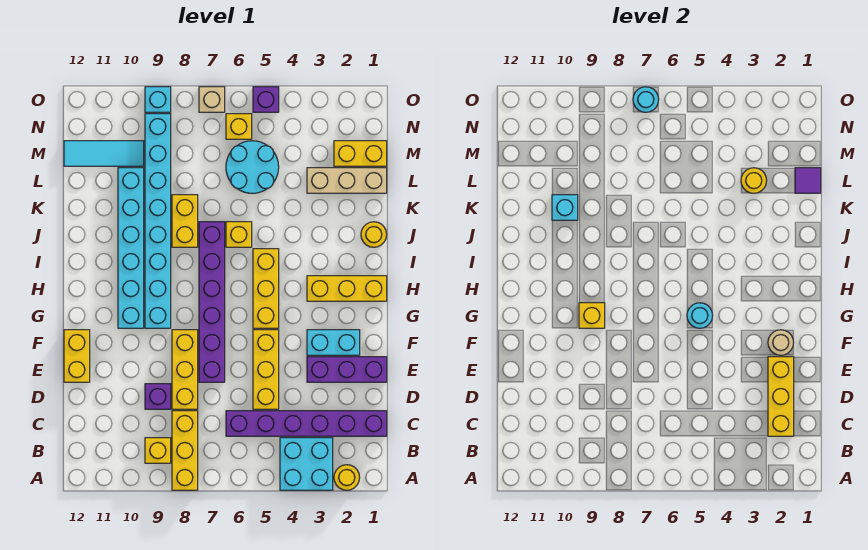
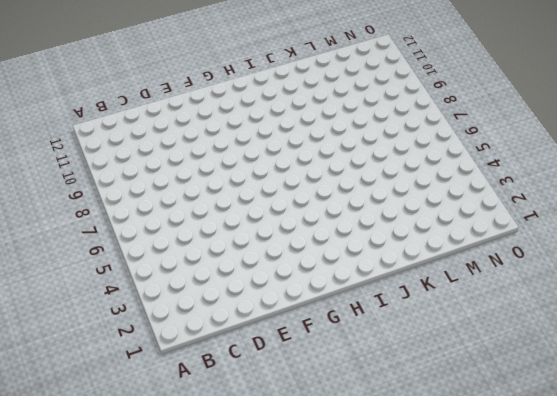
none -> yellow 1x1 round brick [334,465,360,490]
none -> cyan 2x2 brick [280,438,333,490]
none -> yellow 1x3 brick [172,411,198,490]
none -> yellow 1x1 brick [145,438,171,463]

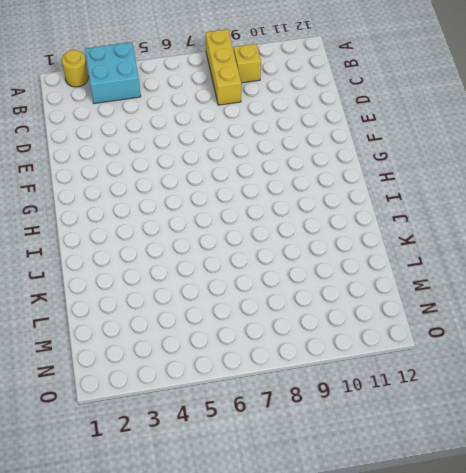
none -> purple 1x6 brick [226,411,387,436]
none -> yellow 1x3 brick [253,330,279,409]
none -> yellow 1x3 brick [172,330,198,409]
none -> purple 1x1 brick [145,384,171,409]

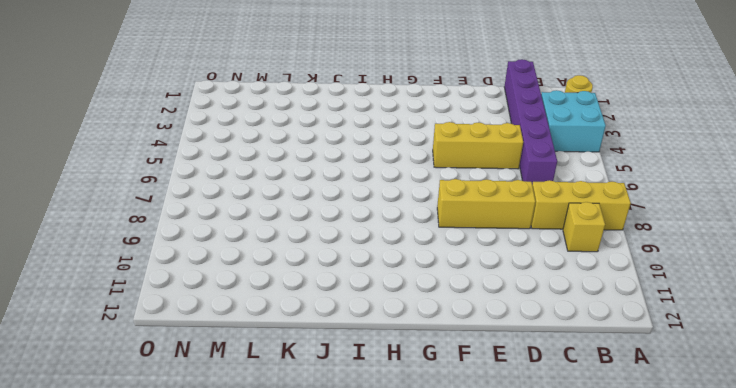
none -> purple 1x1 brick [145,384,171,409]
none -> purple 1x3 brick [307,357,387,382]
none -> purple 1x6 brick [199,222,225,382]
none -> yellow 1x2 brick [64,330,90,382]

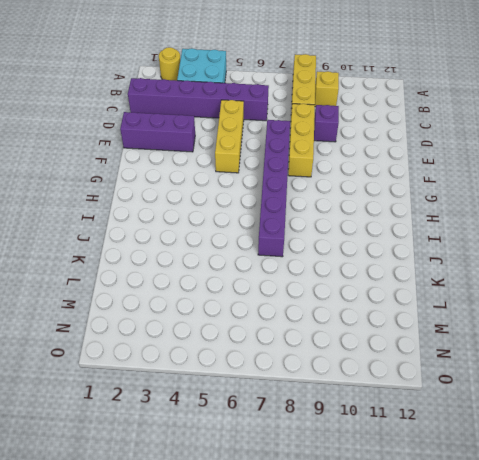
none -> yellow 1x2 brick [64,330,90,382]
none -> cyan 1x2 brick [307,330,360,355]
none -> yellow 1x3 brick [253,249,279,328]
none -> cyan 1x8 brick [145,114,171,328]

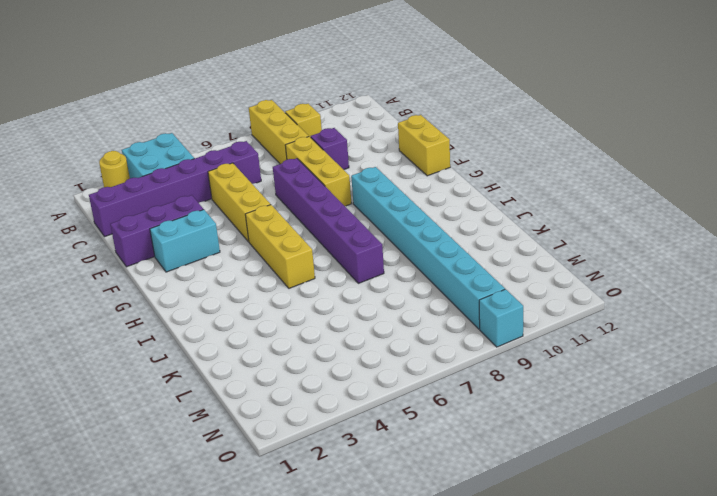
none -> cyan 1x6 brick [118,168,144,328]
none -> yellow 1x3 brick [307,276,387,301]
none -> yellow 1x1 round brick [361,222,387,247]
none -> yellow 1x1 brick [226,222,252,247]

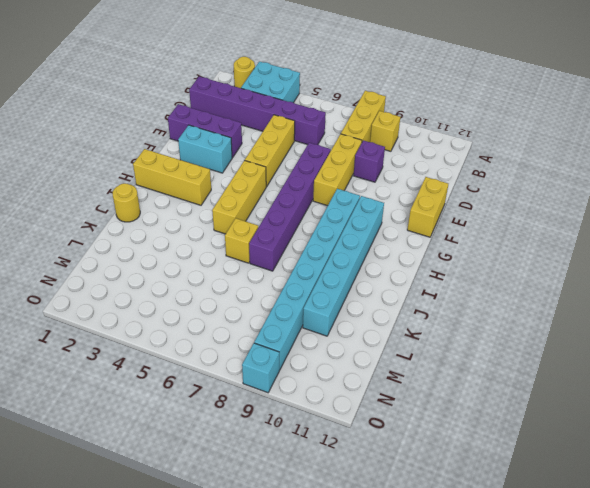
none -> yellow 1x2 brick [172,195,198,247]
none -> tan 1x3 brick [307,168,387,193]
none -> cyan 2x2 round brick [226,141,279,193]
none -> yellow 1x2 brick [334,141,387,166]

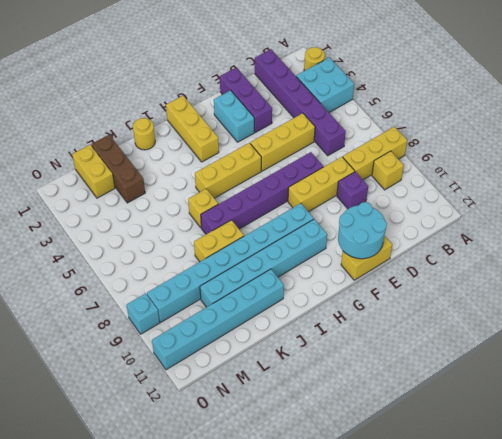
cyan 2x2 round brick [338,202,387,259] -> cyan 2x2 round brick moved to [226,141,279,193]
cyan 1x6 brick [152,269,284,370] -> cyan 1x3 tile [64,141,144,166]
brown 1x3 brick [91,135,145,203] -> tan 1x3 brick [307,168,387,193]
none -> yellow 1x1 brick [226,114,252,139]
none -> purple 1x1 brick [253,87,279,112]
none -> tan 1x1 brick [199,87,225,112]
none -> yellow 1x3 brick [768,357,794,436]

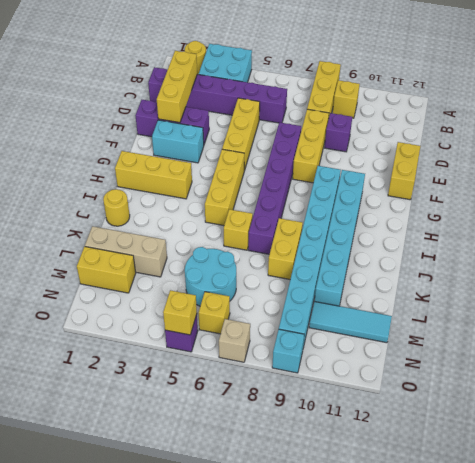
yellow 1x1 brick [163,290,197,335] -> yellow 1x1 brick moved to [579,303,605,328]
none -> tan 1x1 round brick [768,330,794,355]
none -> cyan 1x1 round brick [687,303,713,328]
none -> cyan 1x1 brick [552,195,578,220]
none -> purple 1x1 tile [795,168,821,193]

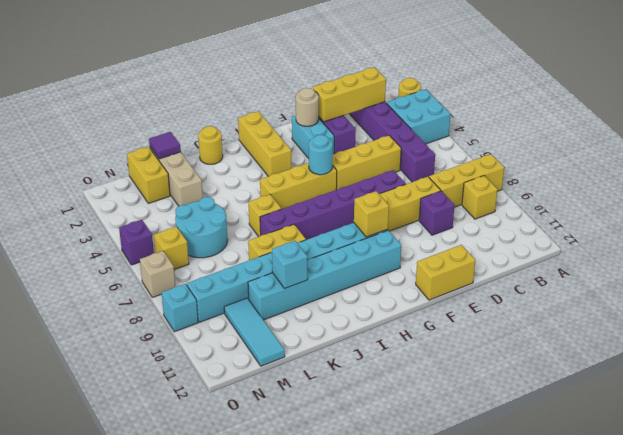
none -> yellow 1x1 round brick [741,168,767,193]
none -> cyan 1x1 round brick [633,87,659,112]

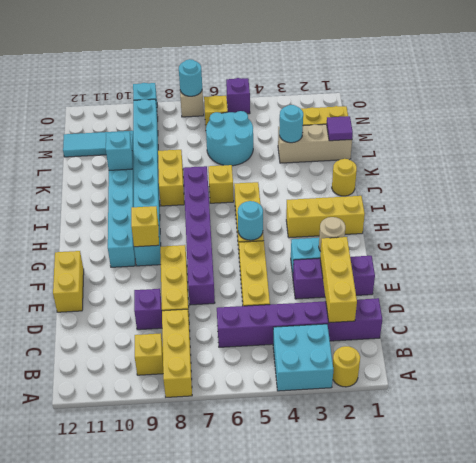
cyan 1x1 round brick [279,105,303,143] -> yellow 1x1 round brick [741,168,767,193]

